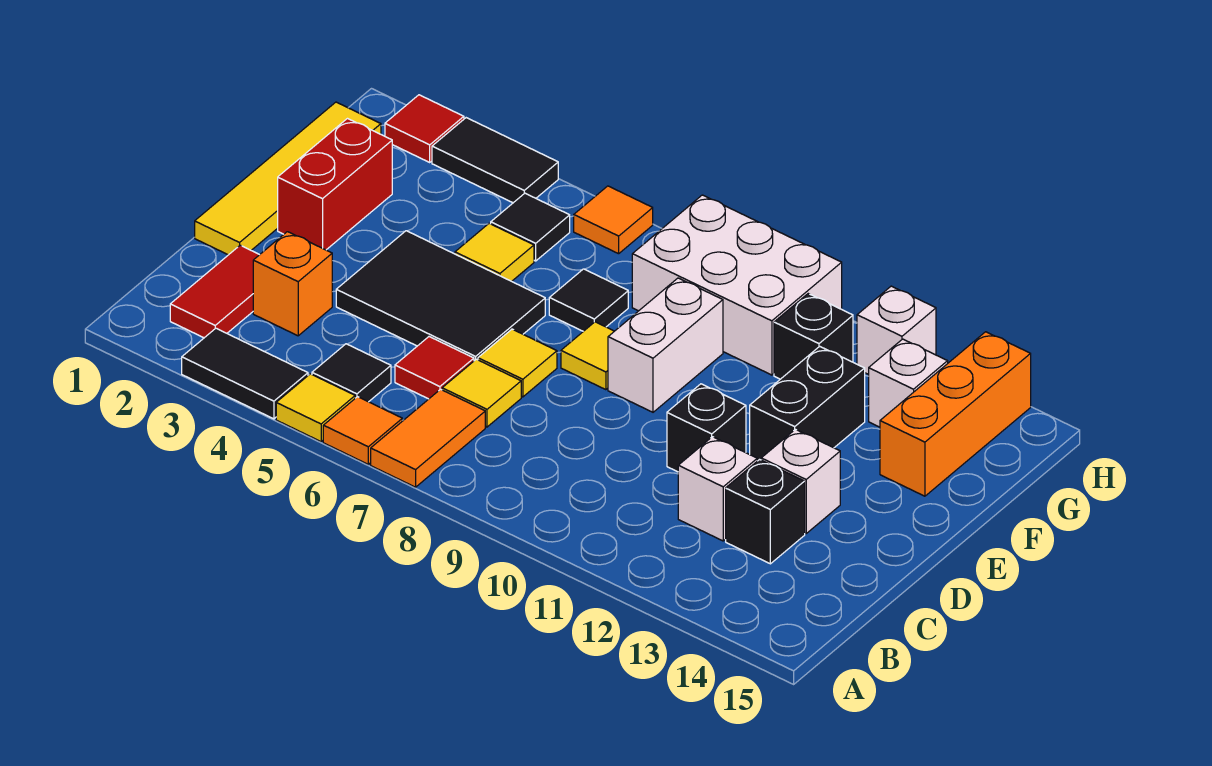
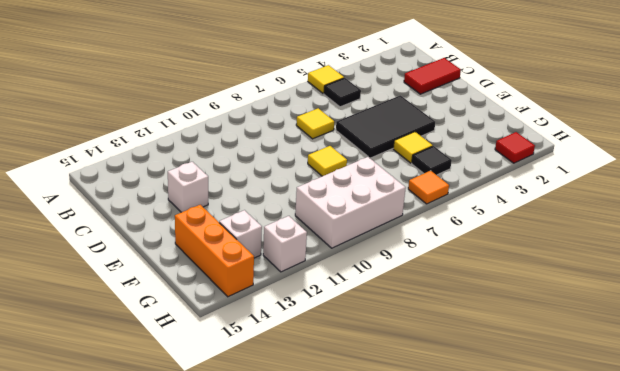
red 1x2 tile [404,58,461,94] -> red 1x2 tile turned to [170,245,259,338]
none -> black 1x2 tile [182,328,308,419]
none -> orange 1x1 tile [323,397,402,464]
none -> orange 1x2 tile [371,389,485,487]
none -> orange 1x1 brick [253,232,332,336]

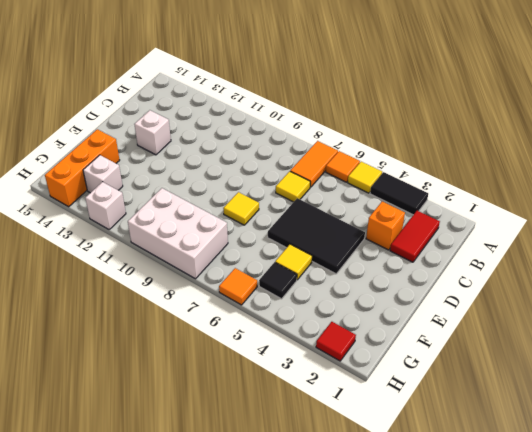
none -> black 1x1 tile [312,344,391,402]
none -> red 1x1 tile [395,337,474,399]
none -> white 1x1 brick [678,437,757,541]
none -> black 1x1 brick [726,460,805,564]

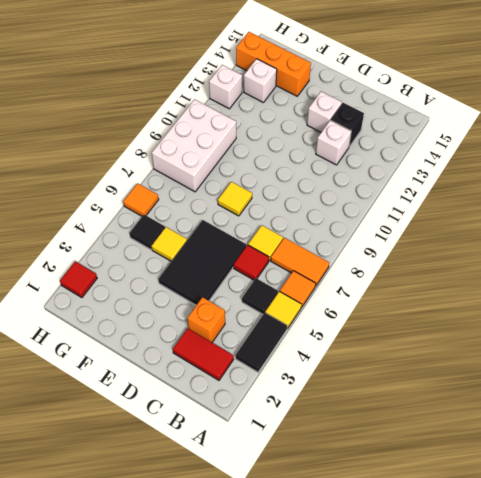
none -> yellow 1x4 tile [195,102,381,255]
none -> yellow 1x1 tile [478,329,557,397]
none -> black 1x1 brick [667,384,746,472]
none -> red 1x2 brick [278,119,392,250]

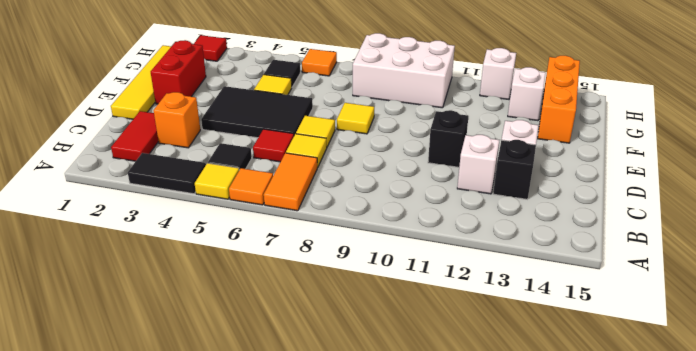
none -> white 1x2 brick [608,278,723,412]
none -> black 1x2 brick [750,346,865,461]
none -> black 1x1 tile [549,269,628,331]
none -> black 1x1 brick [774,294,853,379]

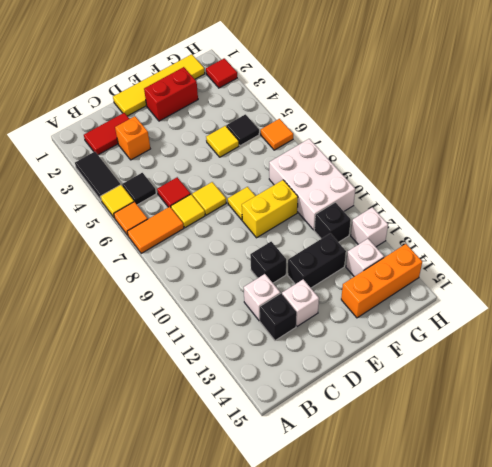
yellow 1x2 brick [242,180,298,238] -> white 1x2 brick [608,278,723,412]
none -> black 2x3 tile [336,231,545,361]
none -> black 1x1 tile [549,269,628,331]
none -> black 1x2 tile [432,118,558,203]

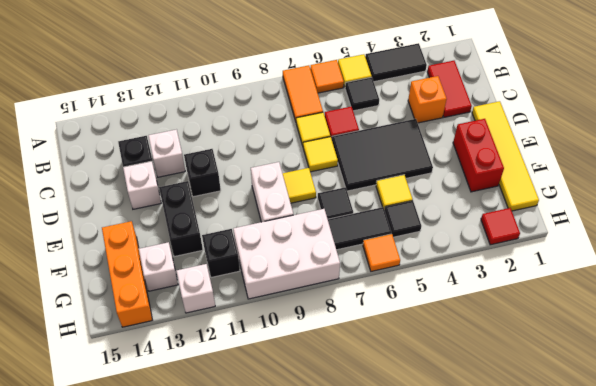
black 1x2 tile [328,207,392,250] -> black 1x2 tile moved to [432,118,558,203]

